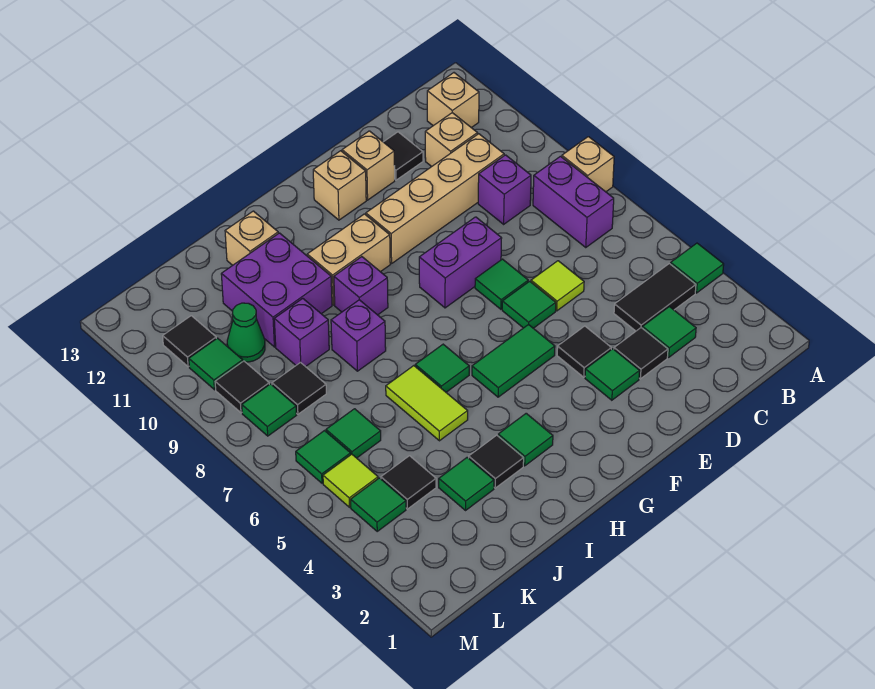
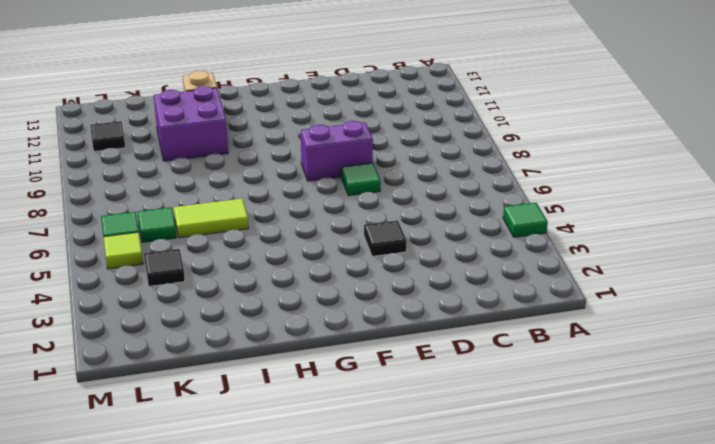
lime 1x2 tile [173,198,249,238] -> lime 1x2 tile turned to [386,366,468,441]
none -> tan 1x1 brick [562,137,614,192]
none -> black 1x2 tile [614,264,696,331]
none -> purple 1x2 brick [533,156,614,247]
none -> tan 1x1 brick [427,73,479,128]

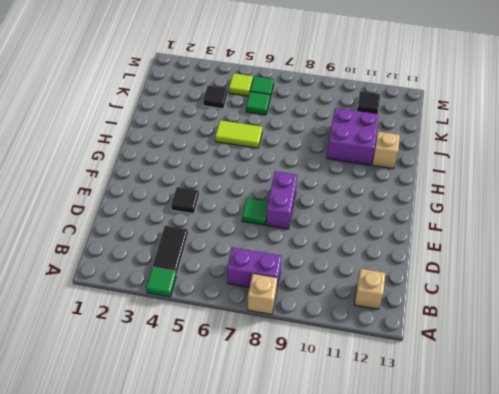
none -> green 1x1 tile [642,307,696,357]
none -> purple 1x1 brick [478,155,531,224]
none -> tan 1x4 brick [366,134,504,264]
none -> tan 1x1 brick [425,113,477,167]

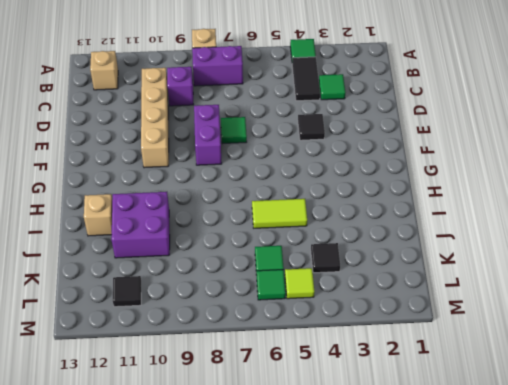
none -> tan 1x1 brick [425,113,477,167]
none -> black 1x1 tile [614,328,668,379]
none -> lime 1x1 tile [531,261,584,311]
none -> black 1x1 tile [384,132,423,180]

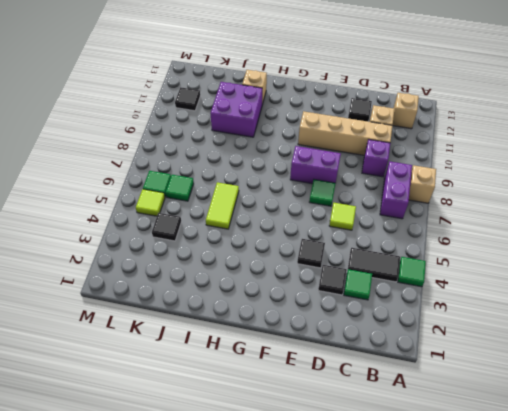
none -> green 1x1 tile [585,349,640,400]
none -> green 1x1 tile [502,281,556,328]
none -> tan 1x1 brick [342,131,395,200]
none -> green 1x2 tile [472,324,555,397]

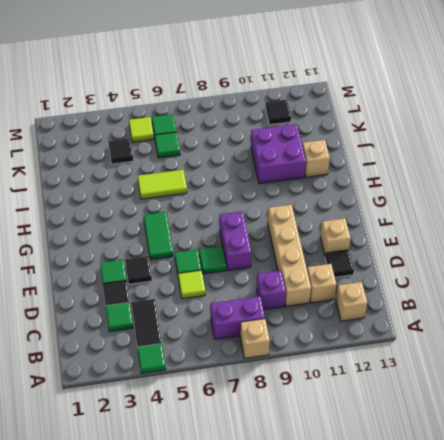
none -> tan 1x1 brick [313,151,366,220]
none -> tan 1x2 brick [307,214,390,305]
none -> green 1x1 tile [498,413,553,466]
none -> green 1x1 tile [415,344,469,392]

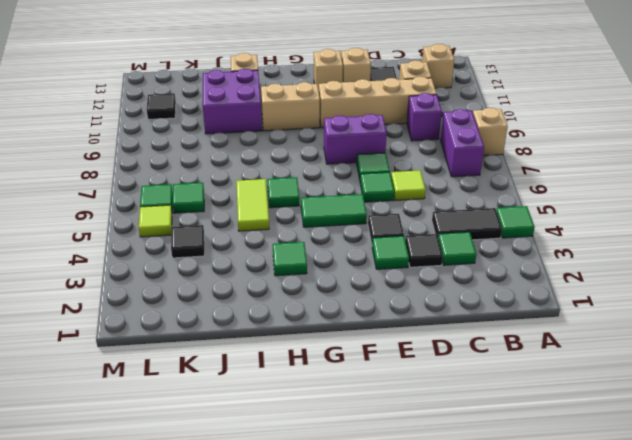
none -> purple 1x1 brick [334,257,388,315]
none -> black 1x1 tile [469,435,524,488]
none -> purple 1x1 brick [331,300,386,371]
none -> green 1x1 tile [439,457,494,510]

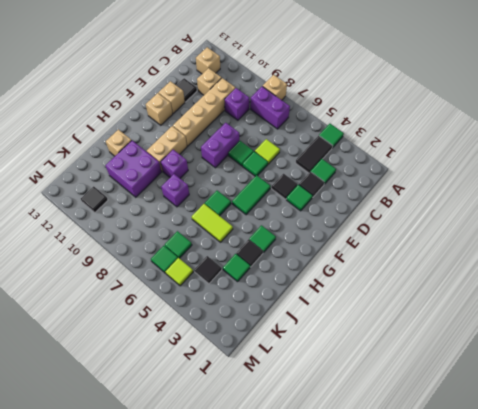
none -> purple 1x1 brick [274,298,329,367]
none -> black 1x1 tile [272,362,326,414]
none -> green 1x1 cone [227,303,265,362]
none -> green 1x1 tile [351,478,406,531]

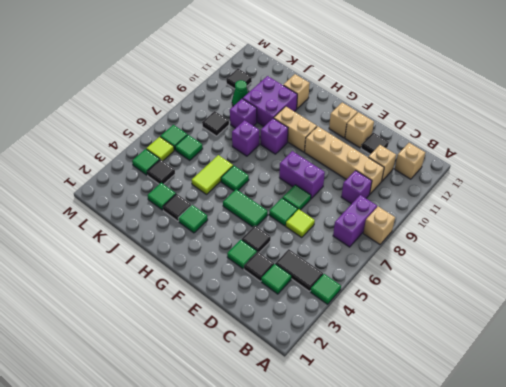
none -> green 1x1 tile [242,384,296,436]
none -> black 1x1 tile [215,361,269,413]
none -> green 1x1 tile [189,338,243,390]

